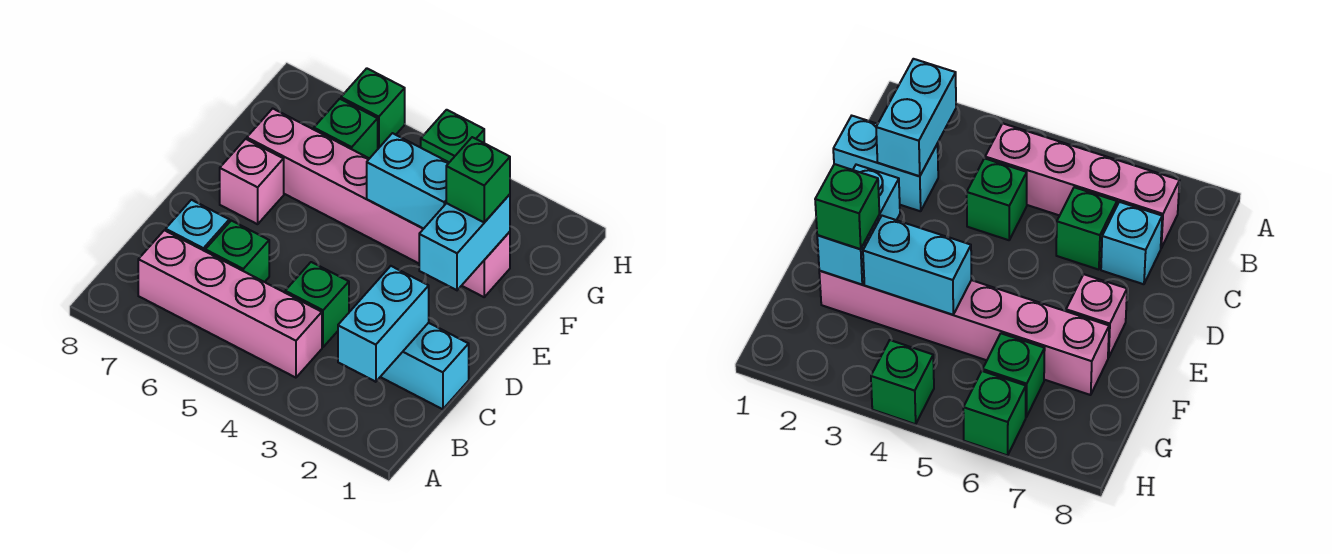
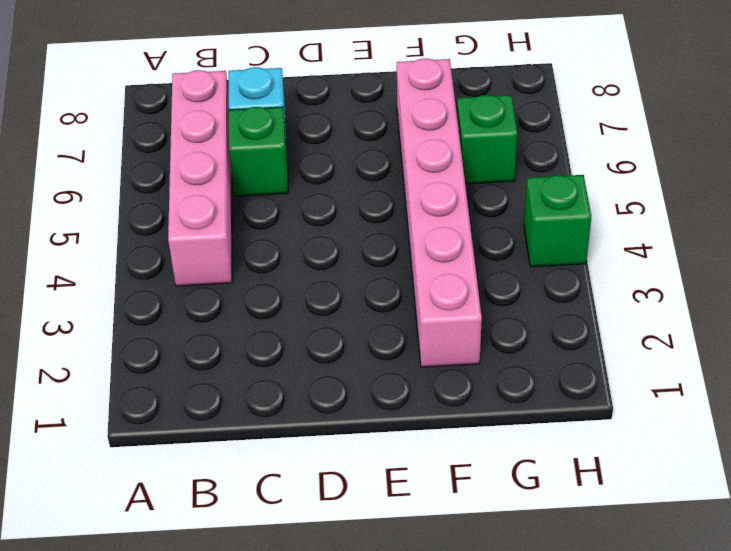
none -> cyan 1x2 brick [381,323,469,409]
none -> green 1x1 brick [285,262,349,347]
none -> pink 1x1 brick [220,139,284,224]

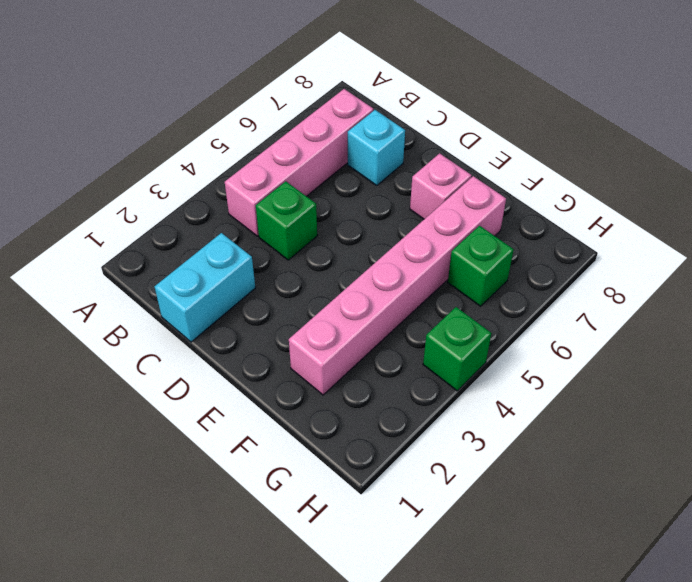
none -> green 1x1 brick [205,221,269,282]
none -> green 1x1 brick [341,68,405,149]
none -> cyan 1x2 brick [338,266,429,382]

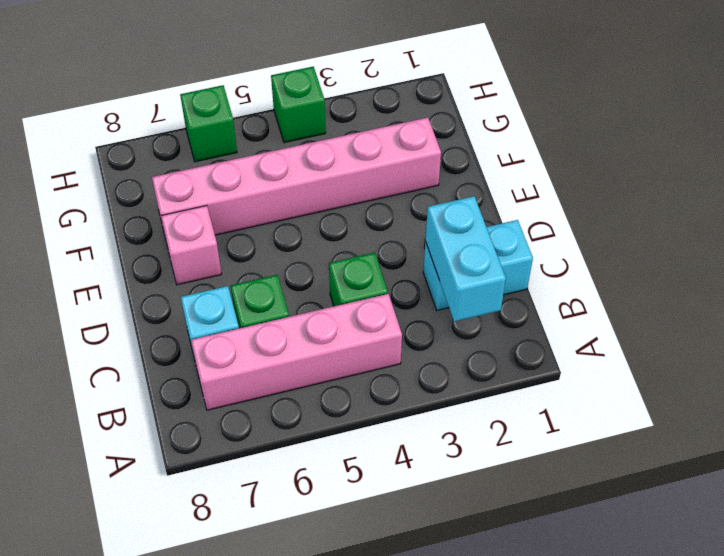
none -> green 1x1 brick [314,99,378,159]
none -> cyan 1x2 brick [419,194,510,290]
none -> cyan 1x2 brick [367,133,449,229]

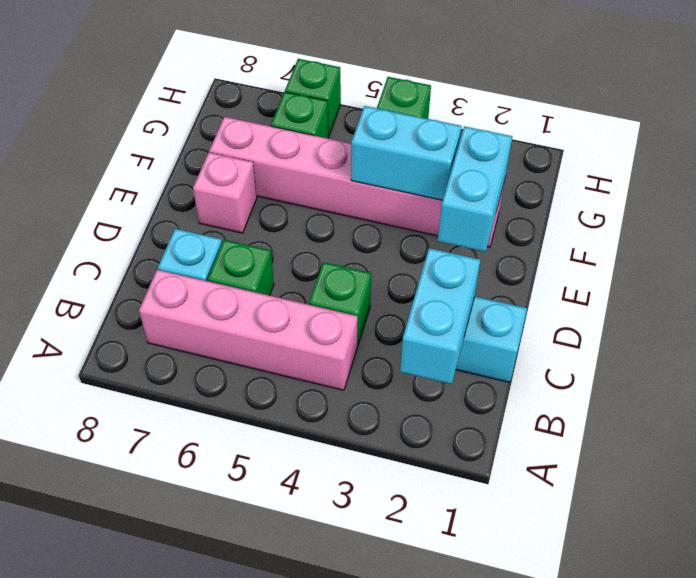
none -> green 1x1 brick [446,137,510,222]

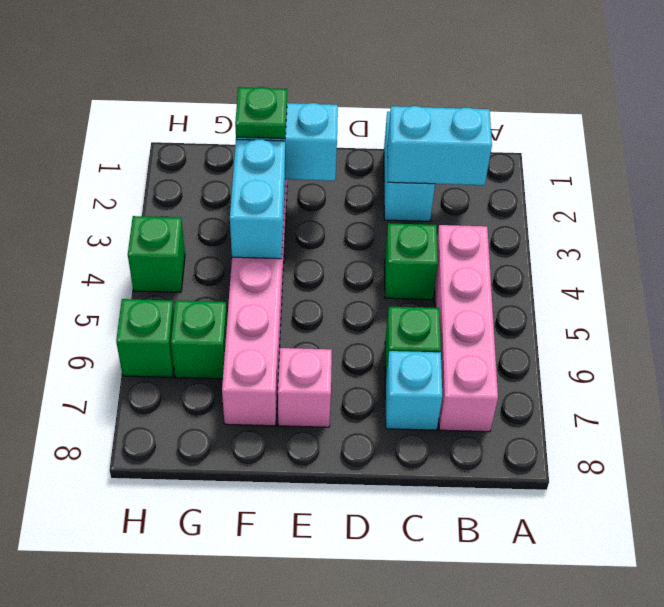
green 1x1 plate [235,87,287,139] -> green 1x1 brick [446,137,510,222]

